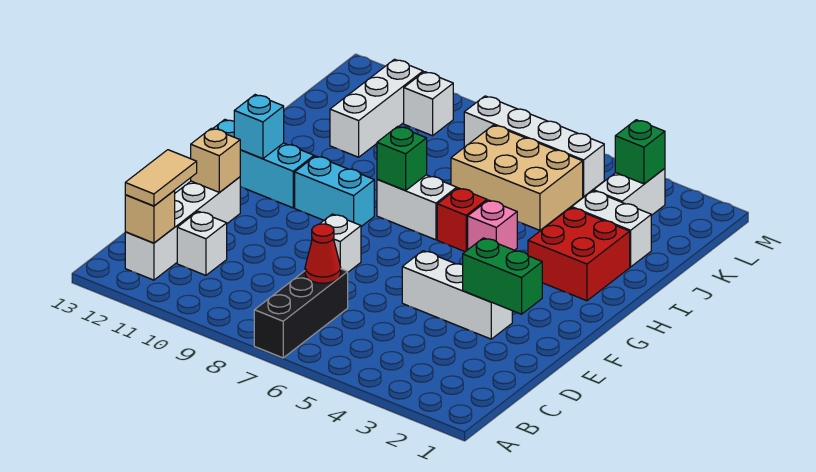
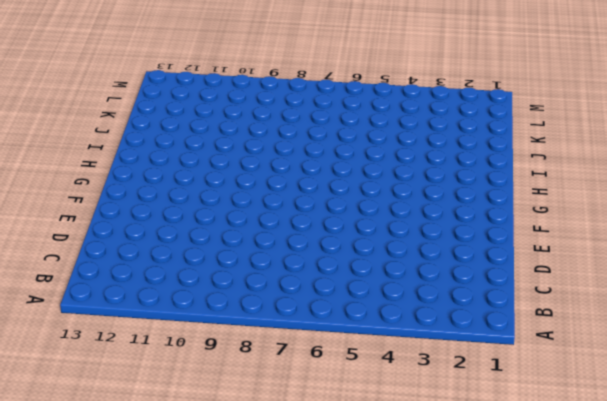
none -> black 1x3 brick [254,269,348,358]
none -> white 1x4 brick [125,177,240,280]
none -> white 1x1 brick [177,211,227,275]

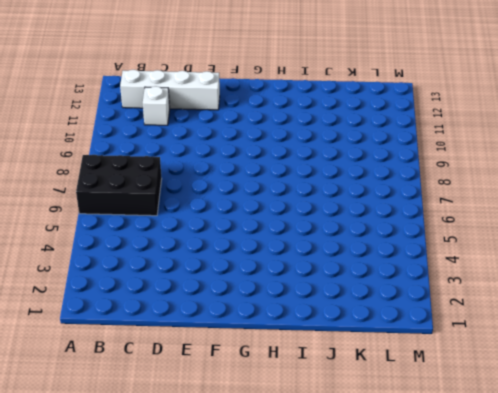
black 2x3 brick [76,155,162,216] -> black 1x3 brick [254,269,348,358]
none -> white 1x3 brick [402,251,512,339]
none -> white 1x1 brick [320,214,361,272]
none -> cyan 1x2 brick [295,156,374,226]

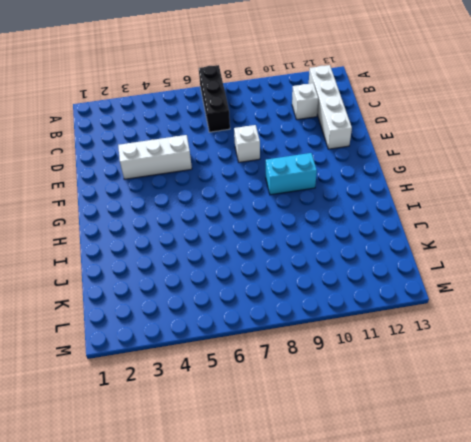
none -> cyan 1x3 brick [213,120,314,208]
none -> red 2x2 brick [528,208,630,301]
none -> pink 1x1 brick [468,200,517,250]

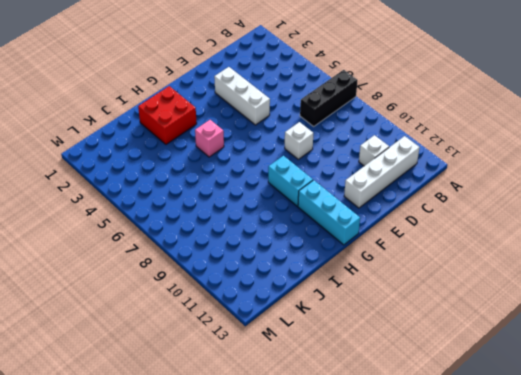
none -> red 1x1 brick [437,188,487,252]
none -> white 1x2 brick [377,175,457,240]
none -> white 1x2 brick [572,191,651,267]

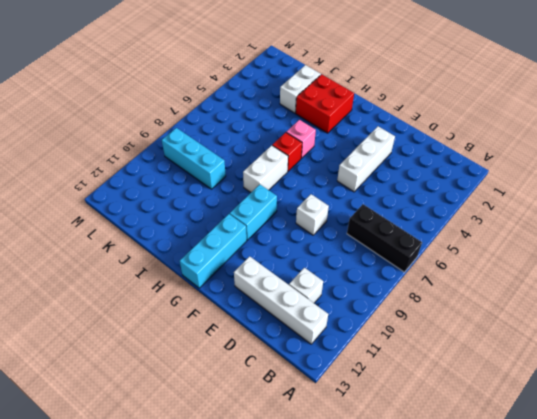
cyan 1x3 brick [162,128,226,189] -> none
none -> tan 2x3 brick [451,125,583,230]
none -> white 1x3 brick [330,59,423,157]
none -> white 1x2 brick [594,168,665,215]

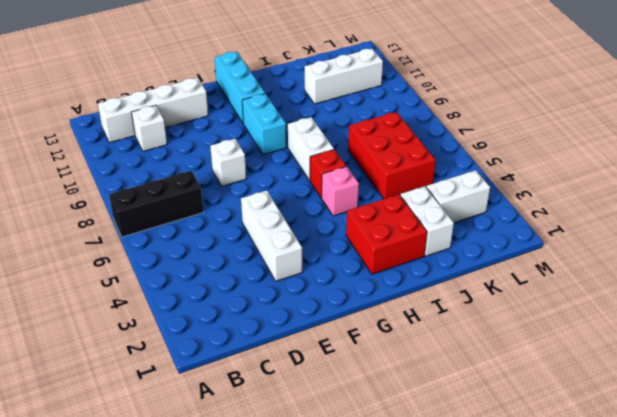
red 2x3 brick [348,112,436,199] -> tan 2x3 brick [451,125,583,230]
none -> white 1x4 brick [464,96,604,197]
none -> white 1x1 brick [404,72,453,136]
none -> tan 1x1 brick [125,191,175,243]

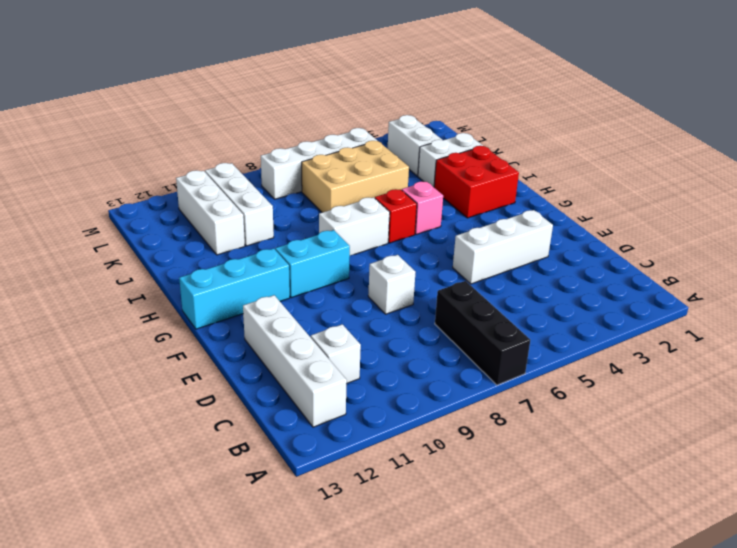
white 1x3 brick [205,163,274,246] -> white 1x1 brick [404,72,453,136]
none -> tan 1x1 brick [125,191,175,243]
none -> red 1x1 cone [305,224,341,283]
none -> green 1x2 brick [463,238,542,314]

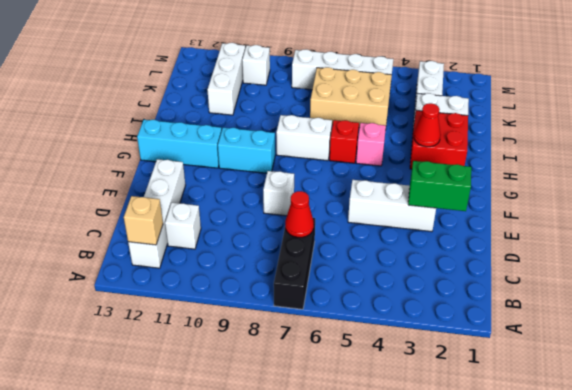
red 1x1 cone [414,103,441,147] -> none
none -> tan 1x1 brick [191,128,240,192]
none -> cyan 1x1 brick [234,95,284,159]
none -> green 1x1 brick [377,126,427,191]

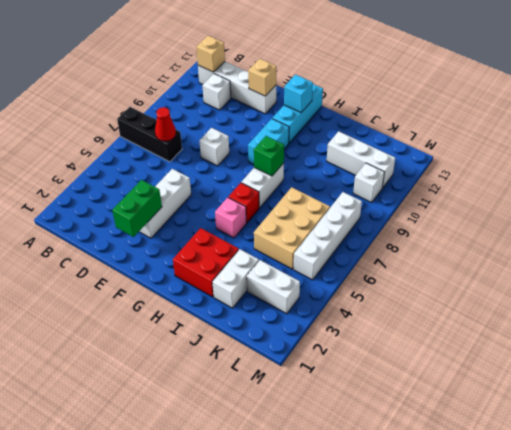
none -> green 1x1 brick [615,120,665,184]
none -> tan 1x2 tile [125,150,197,206]

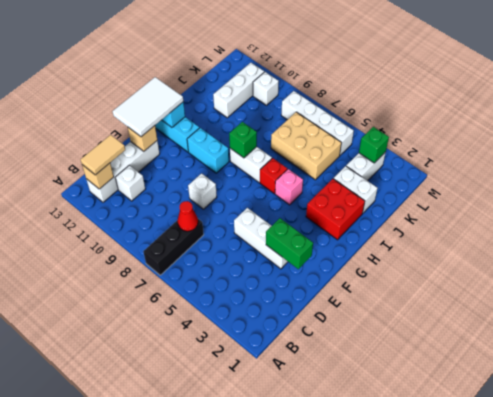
white 2x3 tile [113,77,183,137] -> none

